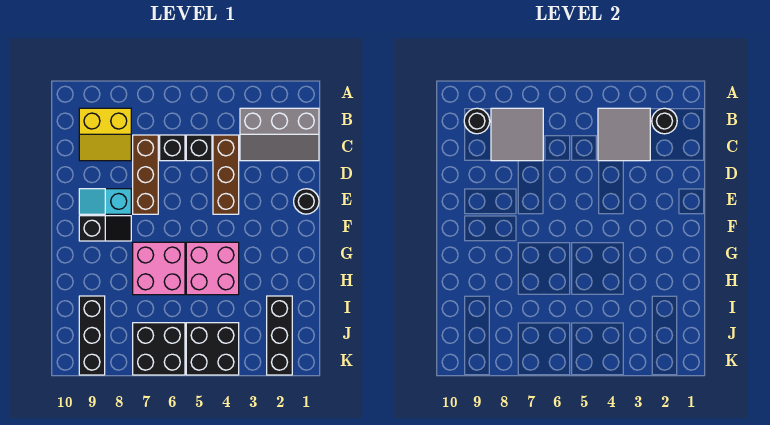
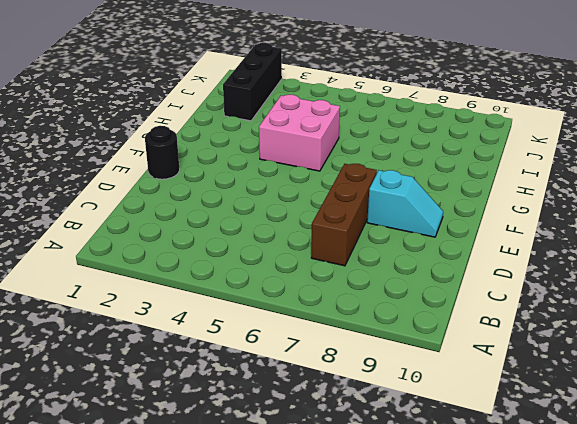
none -> grey 2x3 slope [240,108,319,161]
none -> yellow 2x2 slope [79,108,131,161]
none -> brown 1x3 brick [213,135,239,214]

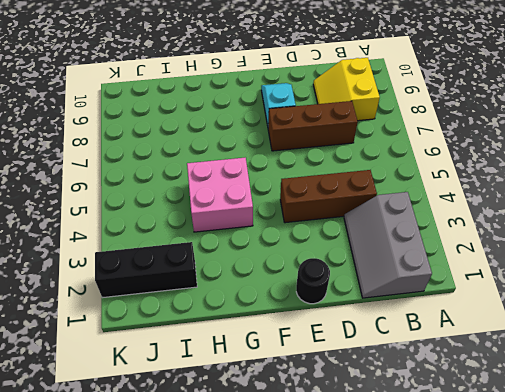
none -> black 1x1 brick [186,135,212,161]
none -> black 1x1 brick [160,135,185,161]
none -> black 1x2 slope [79,216,131,241]

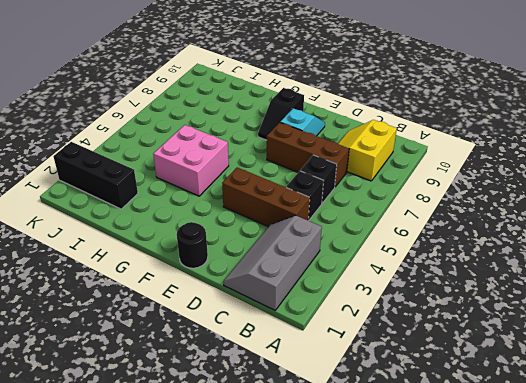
none -> pink 2x2 brick [133,242,185,295]
none -> black 1x3 brick [79,296,105,375]
none -> black 2x2 brick [186,323,239,375]

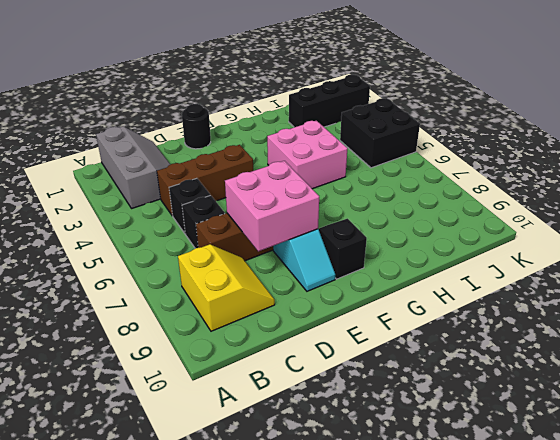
pink 2x2 brick [225,161,319,251] -> pink 2x2 brick moved to [133,242,185,295]
none -> black 1x3 brick [79,296,105,375]
none -> black 2x2 brick [133,323,185,375]
none -> black 1x1 round brick [652,108,677,134]

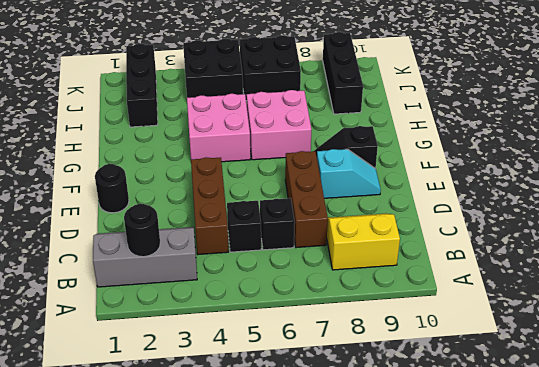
none -> grey 2x2 tile [598,108,650,161]
none -> grey 2x2 tile [491,108,543,161]
none -> black 1x1 round brick [464,108,490,134]

